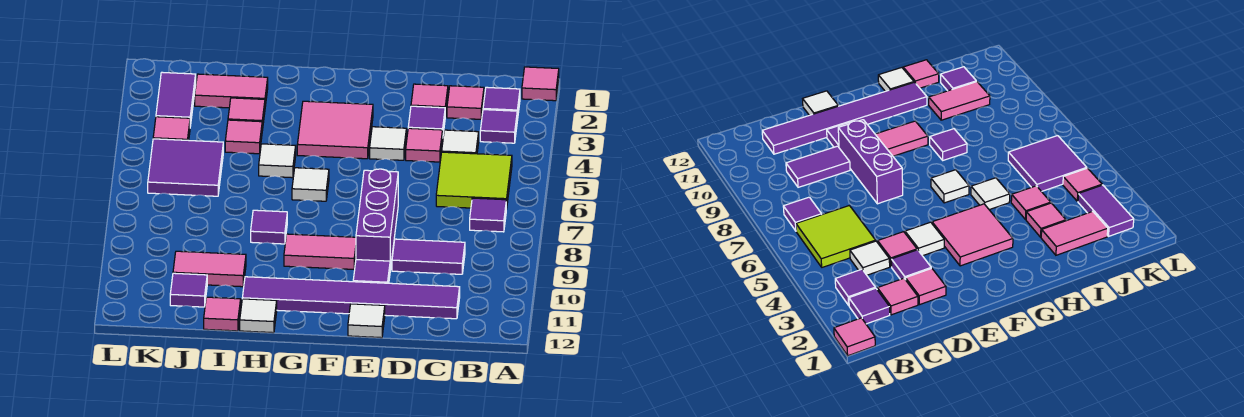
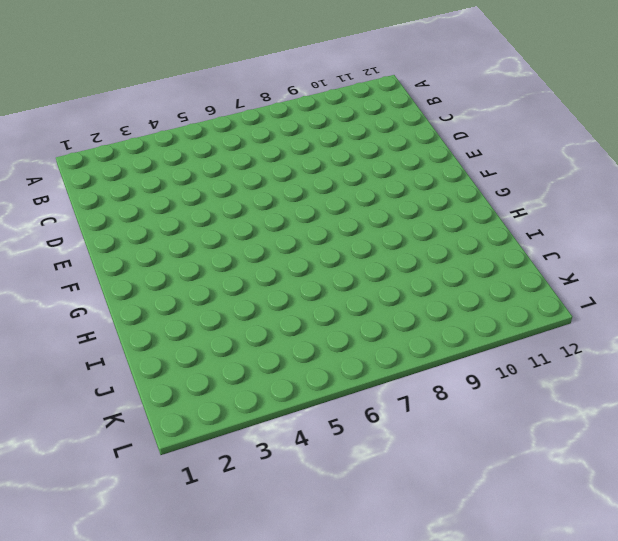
none -> pink 1x1 tile [522,67,559,101]
none -> purple 1x1 tile [483,87,520,120]
none -> purple 1x1 tile [480,110,517,143]
none -> lime 2x2 tile [436,152,512,209]

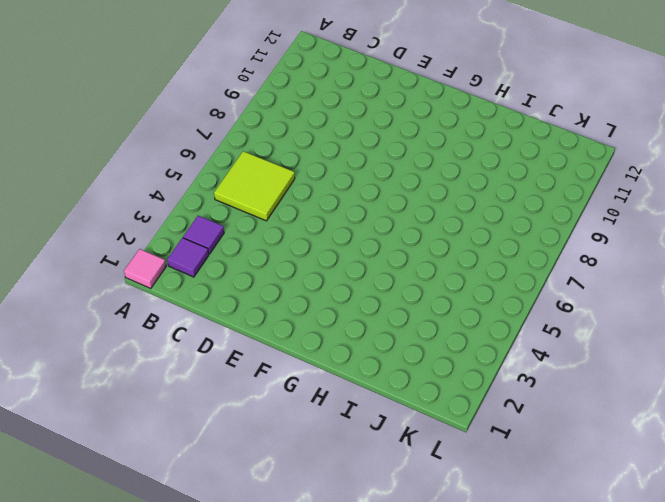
none -> purple 1x1 tile [470,198,506,232]
none -> pink 1x1 tile [447,86,484,119]
none -> white 1x1 tile [442,130,479,154]
none -> purple 1x2 tile [392,239,465,274]

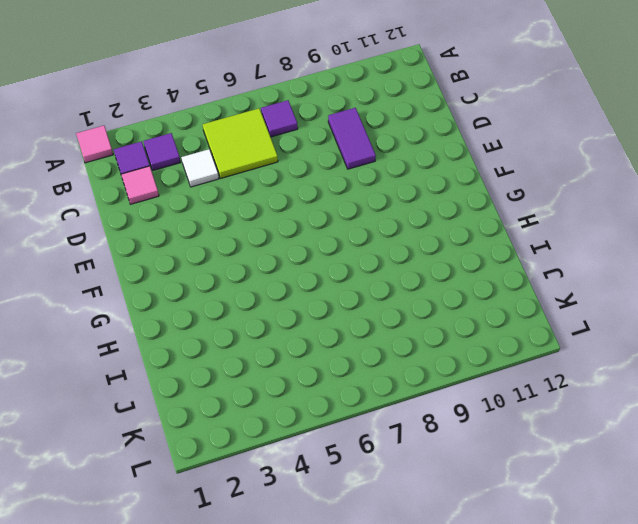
none -> purple 1x6 tile [242,277,460,319]
none -> pink 1x1 tile [411,84,448,116]
none -> purple 1x1 tile [408,106,445,133]
none -> pink 1x1 tile [406,128,443,162]

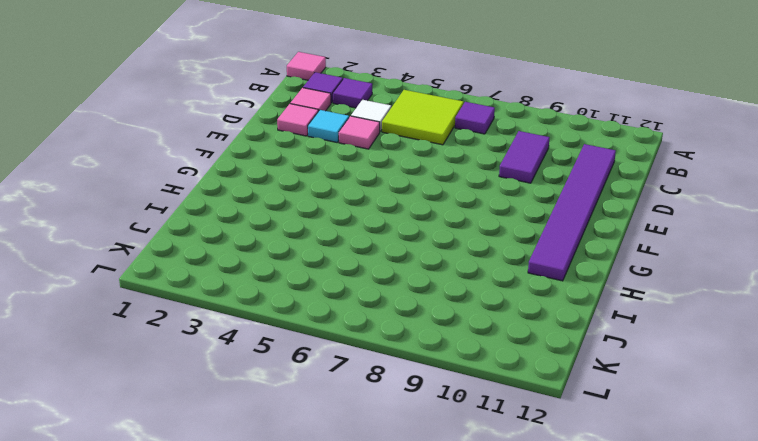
cyan 1x1 tile [308,110,349,142] -> purple 1x1 tile [408,106,445,133]
none -> white 1x1 tile [370,127,406,160]
none -> purple 1x3 brick [356,169,398,269]
none -> purple 1x1 tile [353,260,390,283]
none -> white 1x1 tile [348,304,385,338]

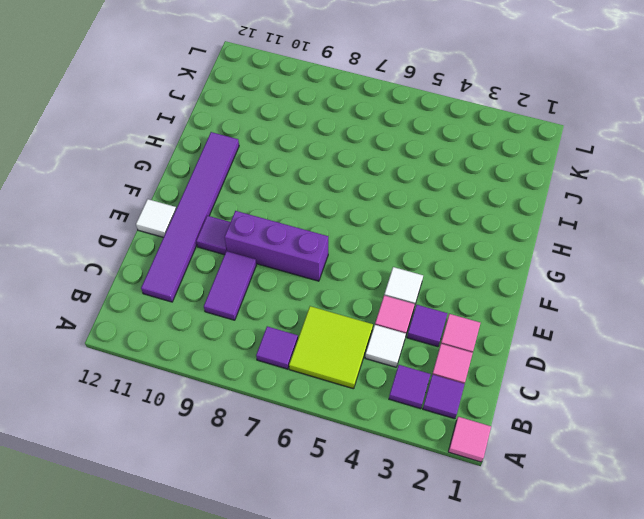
none -> pink 2x2 tile [297,101,373,159]
none -> pink 1x2 tile [284,234,356,269]
none -> white 1x1 tile [292,168,329,201]
none -> white 1x1 tile [259,144,296,178]

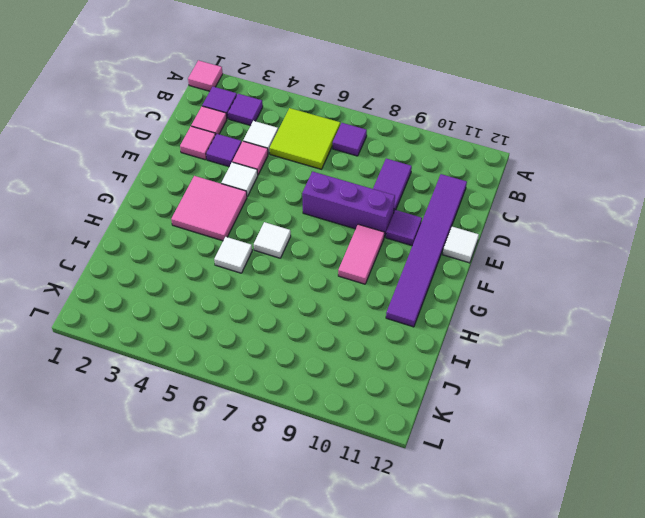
none -> purple 1x1 tile [251,210,287,244]
none -> white 1x1 tile [240,299,277,333]
none -> pink 1x2 tile [195,74,268,108]
none -> pink 1x1 tile [228,98,265,130]

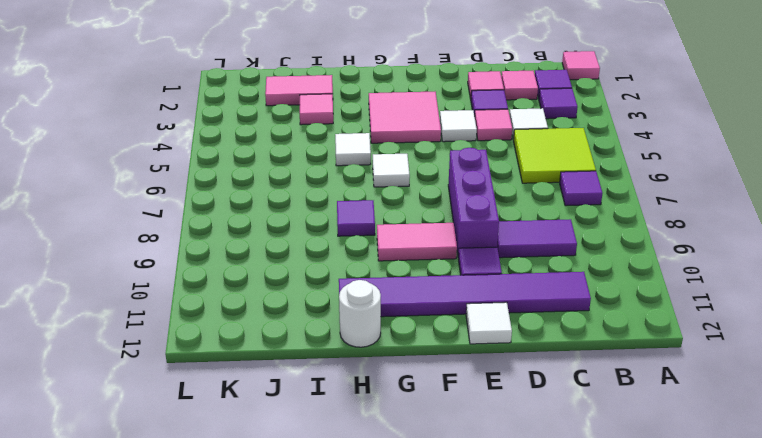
white 1x1 round brick [339,280,381,347] -> white 1x1 tile [240,299,277,333]
none -> pink 1x1 tile [225,120,262,154]
none -> pink 1x2 tile [173,251,246,287]
none -> pink 1x1 tile [204,297,241,331]
none -> purple 2x2 tile [148,139,223,196]

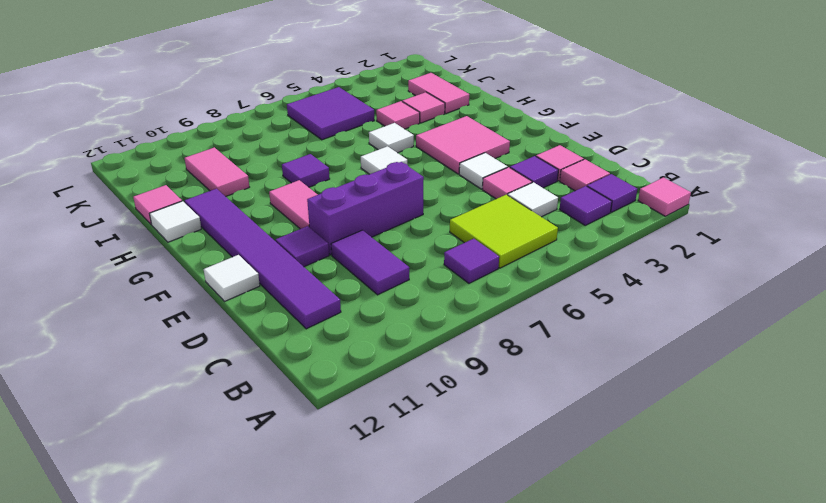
none -> purple 1x1 tile [170,273,207,307]
none -> purple 1x2 tile [156,72,196,126]
none -> pink 1x1 tile [153,117,190,140]

